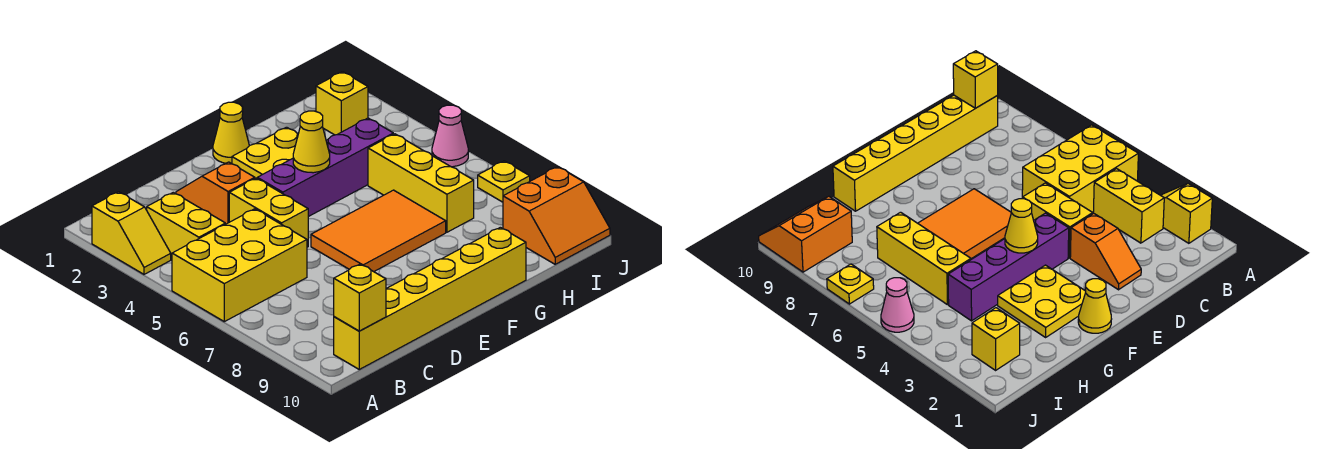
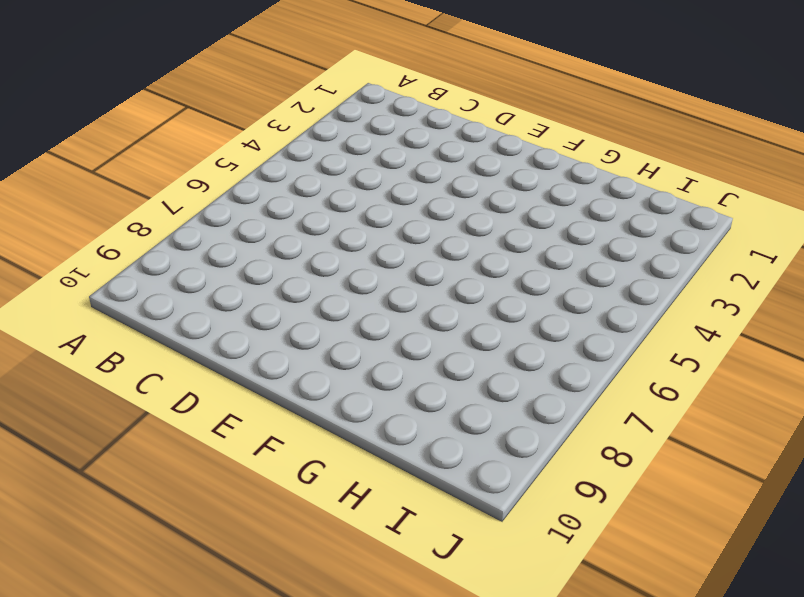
none -> yellow 1x2 slope [92,192,171,274]
none -> yellow 2x3 brick [172,209,307,322]
none -> yellow 1x2 brick [147,192,225,259]

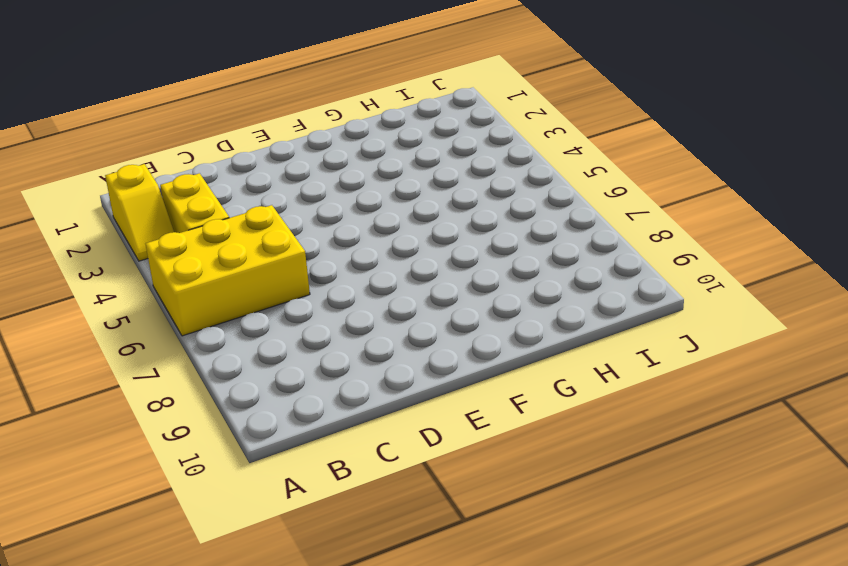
none -> yellow 1x6 brick [334,227,526,369]
none -> orange 1x2 slope [176,162,255,224]
none -> yellow 1x2 brick [229,178,308,247]

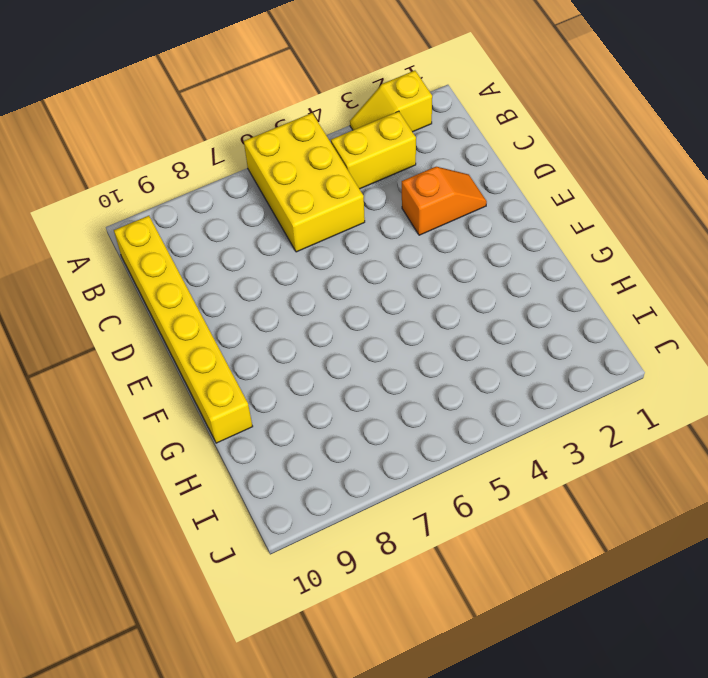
none -> yellow 1x2 brick [229,178,308,247]
none -> purple 1x4 brick [257,118,393,217]
none -> orange 2x3 tile [311,190,446,272]

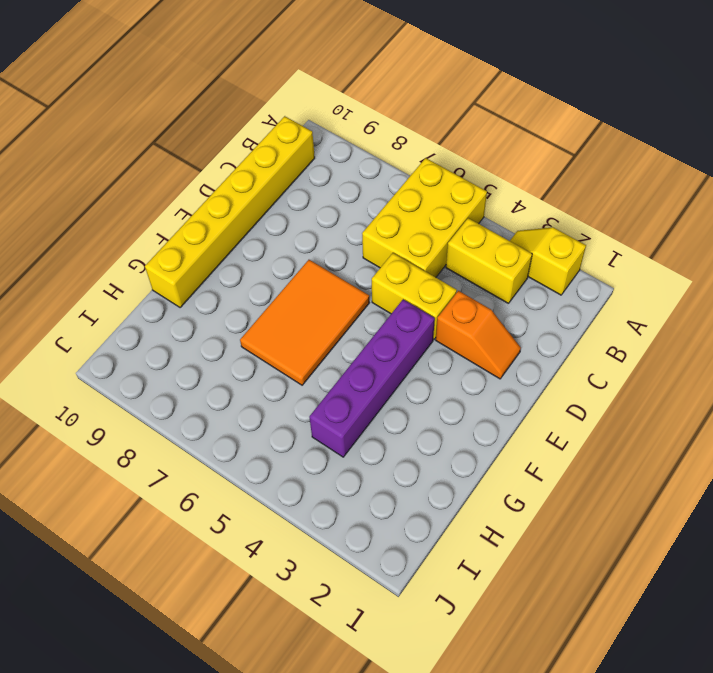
none -> yellow 1x1 cone [213,102,249,164]
none -> yellow 2x2 plate [232,127,298,178]
none -> yellow 1x3 brick [368,134,474,232]

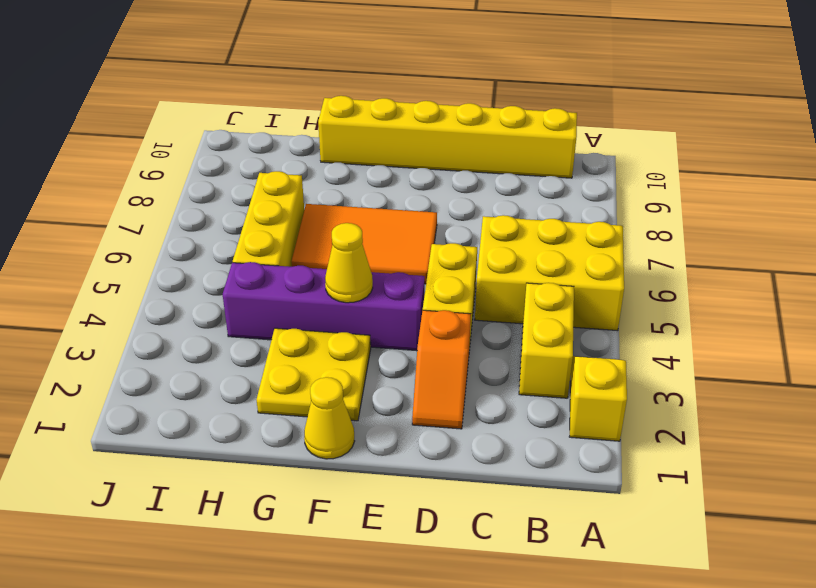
none -> yellow 1x1 brick [316,72,368,135]
none -> orange 2x2 slope [503,167,610,264]
none -> pink 1x1 cone [432,105,468,167]

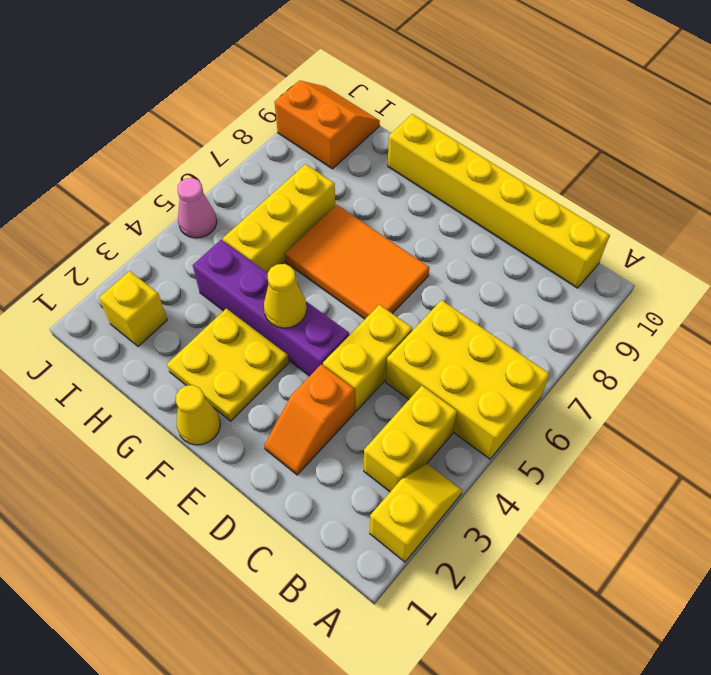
none -> yellow 1x1 plate [478,161,530,202]
none -> yellow 1x1 brick [334,264,386,331]

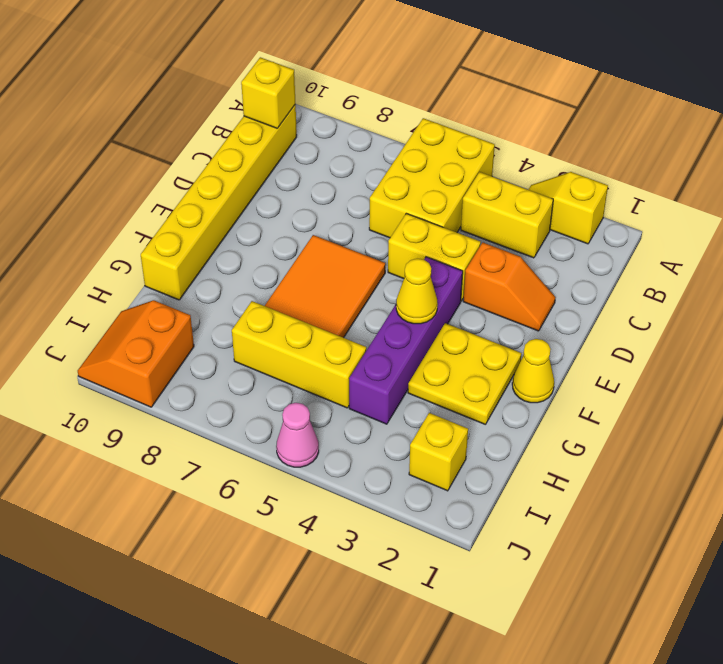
none -> yellow 1x1 plate [478,161,530,202]

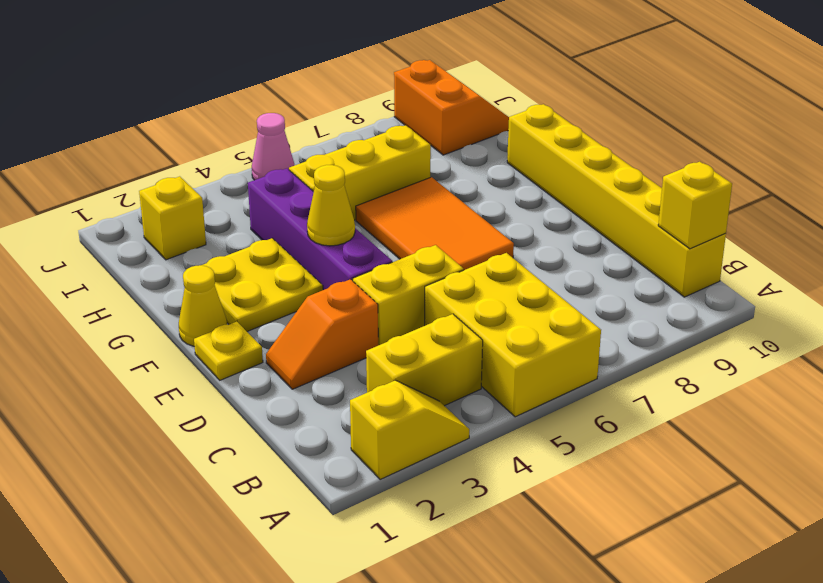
yellow 1x1 plate [194,322,263,380] -> yellow 1x1 plate moved to [478,161,530,202]

